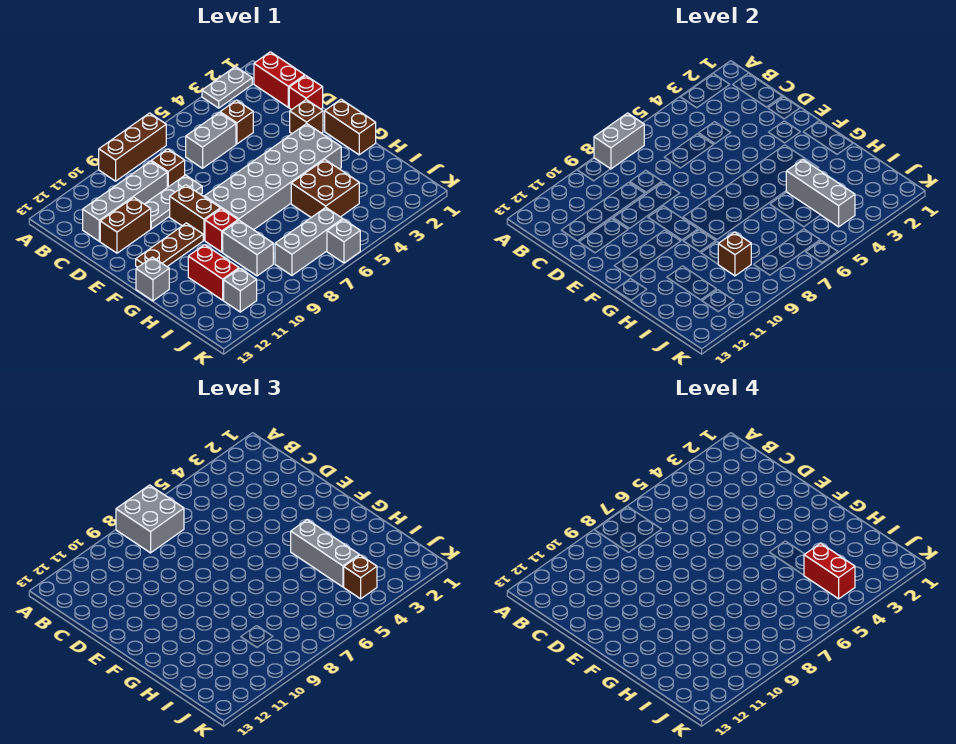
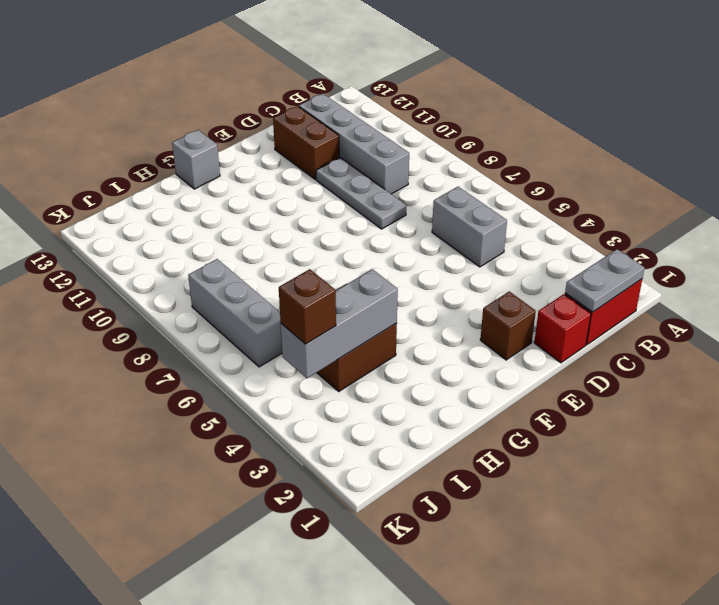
grey 1x2 plate [565,249,645,312] -> grey 1x2 plate turned to [202,67,252,108]
none -> brown 1x3 brick [99,113,166,181]
none -> brown 1x1 brick [220,100,253,144]
none -> brown 1x1 brick [151,149,185,188]
none -> brown 1x2 brick [170,185,220,240]

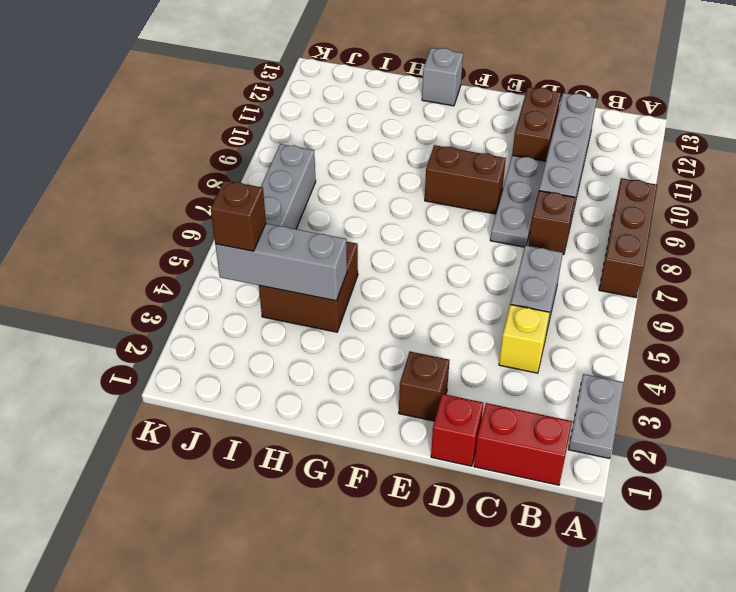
yellow 1x1 brick [499,304,550,373] -> brown 1x1 brick [220,100,253,144]
none -> brown 1x2 brick [325,99,376,155]
none -> grey 2x6 brick [204,124,341,230]
none -> brown 1x3 plate [136,223,203,267]
none -> red 1x1 brick [205,209,238,252]

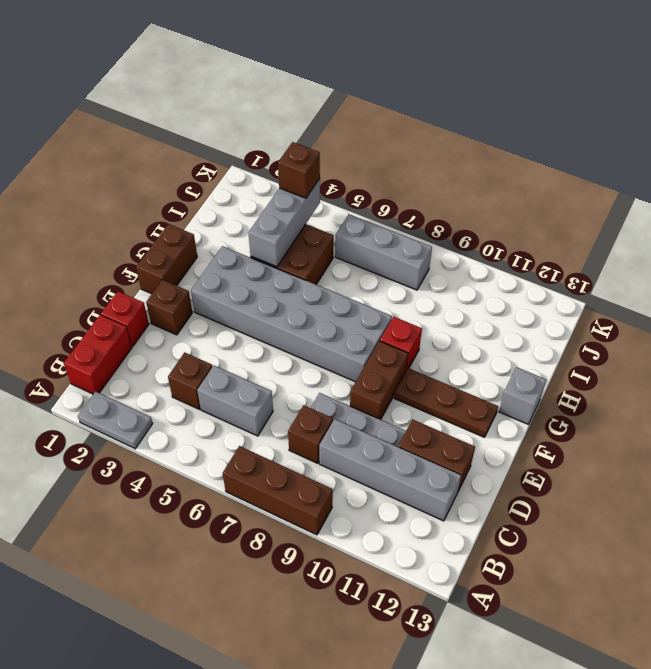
none -> grey 1x2 brick [223,220,273,276]
none -> red 1x2 brick [188,245,239,300]
none -> grey 1x1 brick [224,268,257,312]
none -> grey 1x1 brick [327,219,360,263]

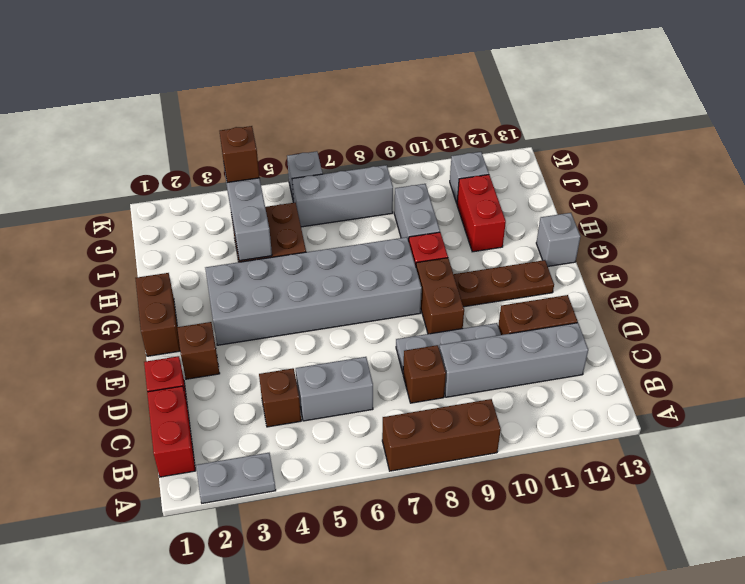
none -> grey 1x2 brick [594,113,644,169]
none -> brown 1x1 brick [718,232,751,276]
none -> grey 2x2 brick [116,485,184,553]
none -> grey 1x3 brick [291,520,359,587]

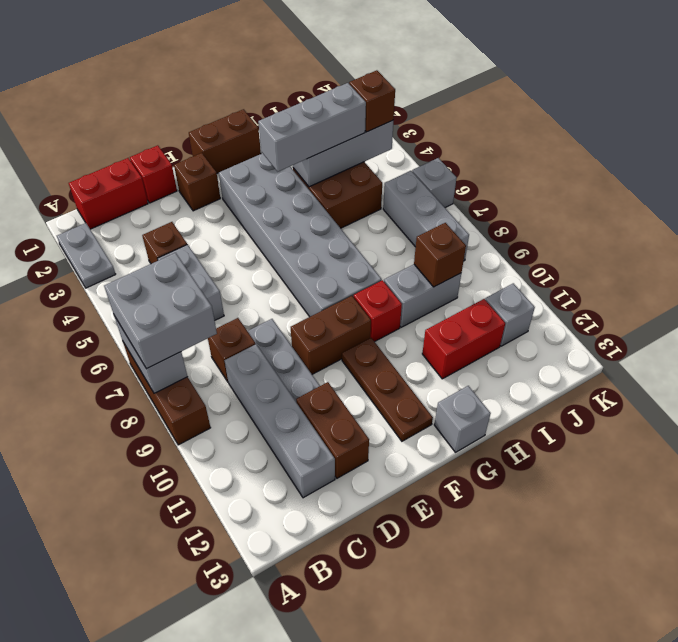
none -> red 1x2 brick [804,543,855,599]

